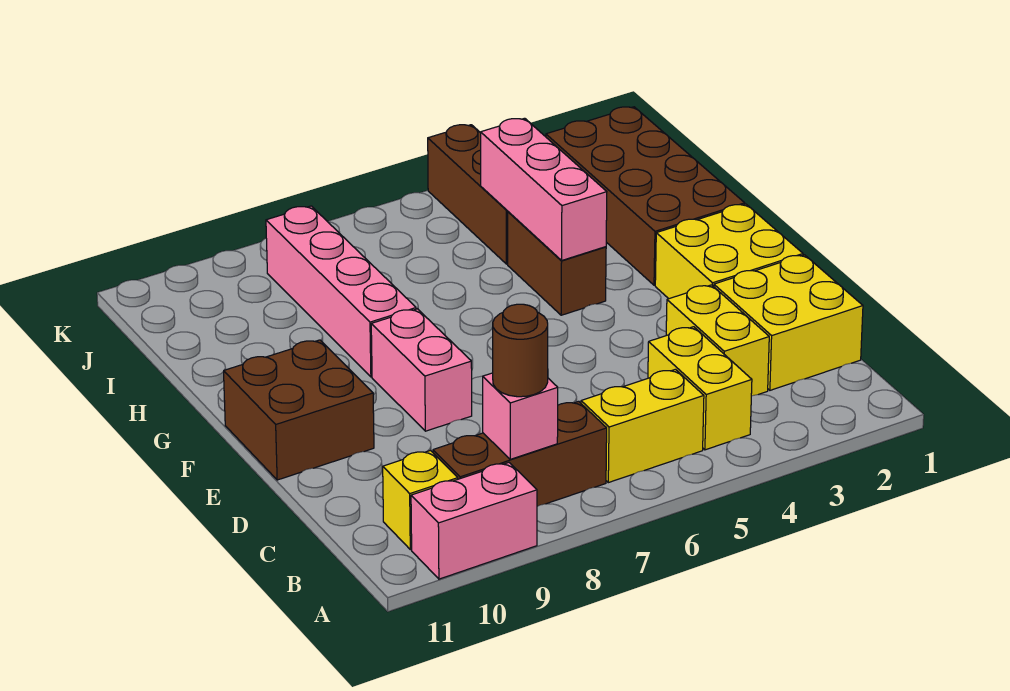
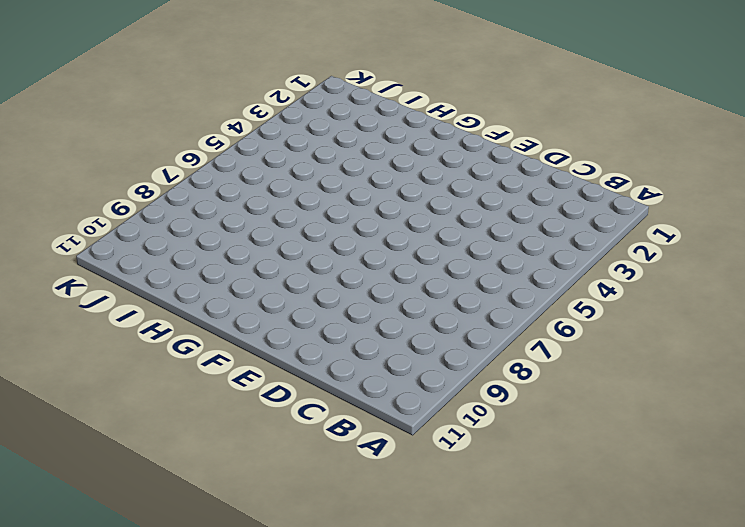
none -> pink 1x2 brick [411,463,537,579]
none -> yellow 1x2 brick [648,327,752,450]
none -> yellow 1x2 brick [581,369,704,483]

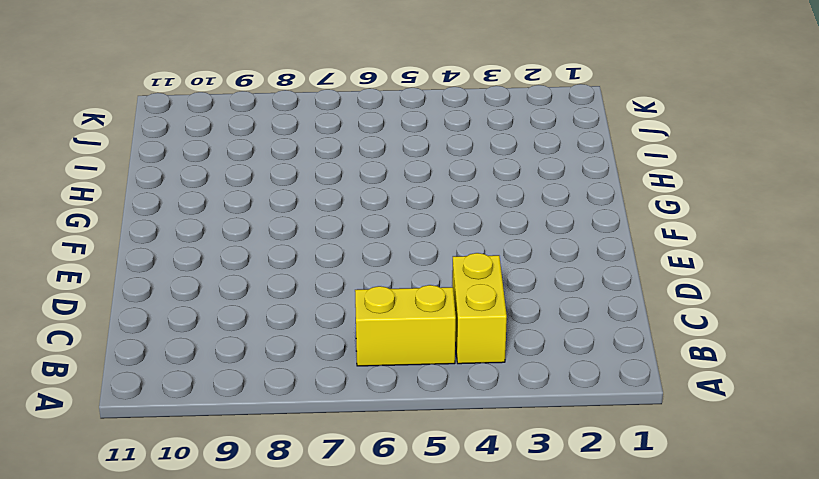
none -> pink 1x2 brick [411,463,537,579]
none -> brown 1x3 brick [433,401,607,506]
none -> yellow 1x1 brick [383,451,458,550]

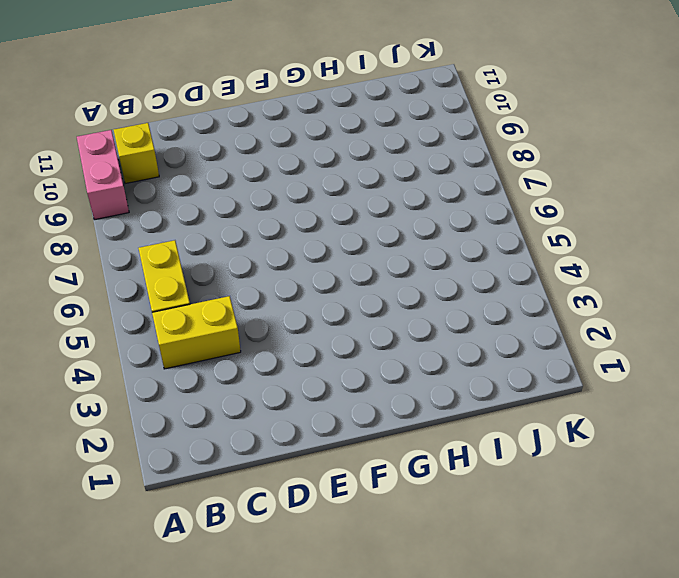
none -> brown 1x3 brick [433,401,607,506]
none -> yellow 2x2 brick [714,255,863,390]
none -> yellow 1x2 brick [666,285,769,396]

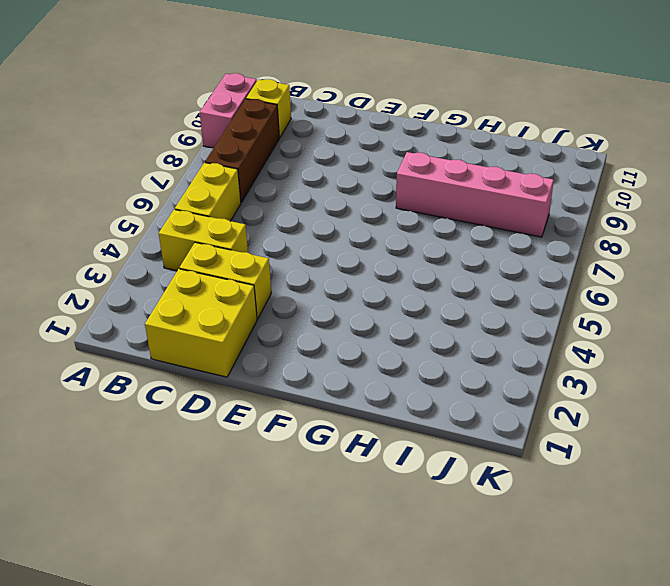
none -> yellow 2x2 brick [655,204,803,299]
none -> pink 1x2 brick [371,309,472,431]
none -> brown 2x2 brick [224,340,374,480]

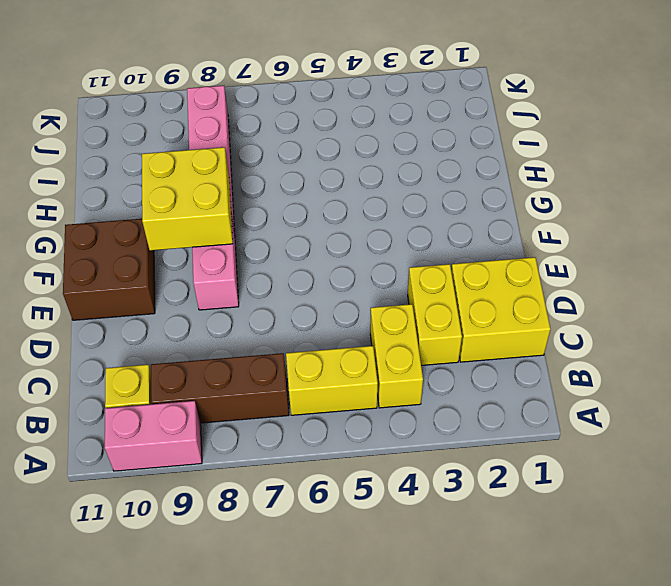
yellow 2x2 brick [142,147,233,251] -> yellow 2x2 brick moved to [655,204,803,299]
none -> brown 2x4 brick [546,107,745,285]
none -> brown 1x2 brick [508,212,606,315]
none -> brown 1x3 brick [428,125,508,264]

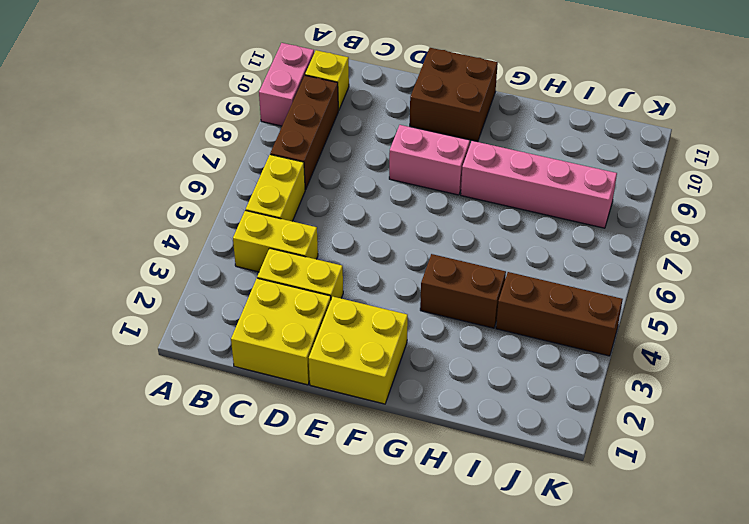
none -> brown 2x4 brick [546,107,745,285]
none -> pink 1x1 brick [483,373,558,459]
none -> pink 1x3 brick [481,118,607,260]

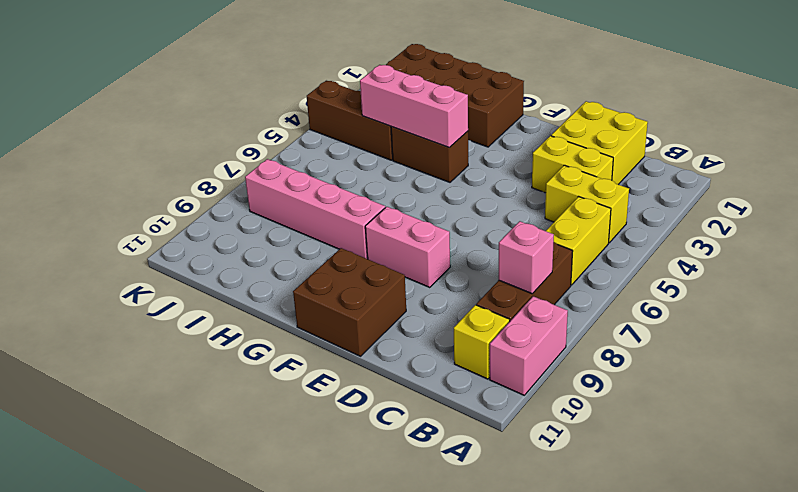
none -> yellow 2x2 brick [655,204,803,299]
none -> brown 1x1 round brick [493,304,548,397]

